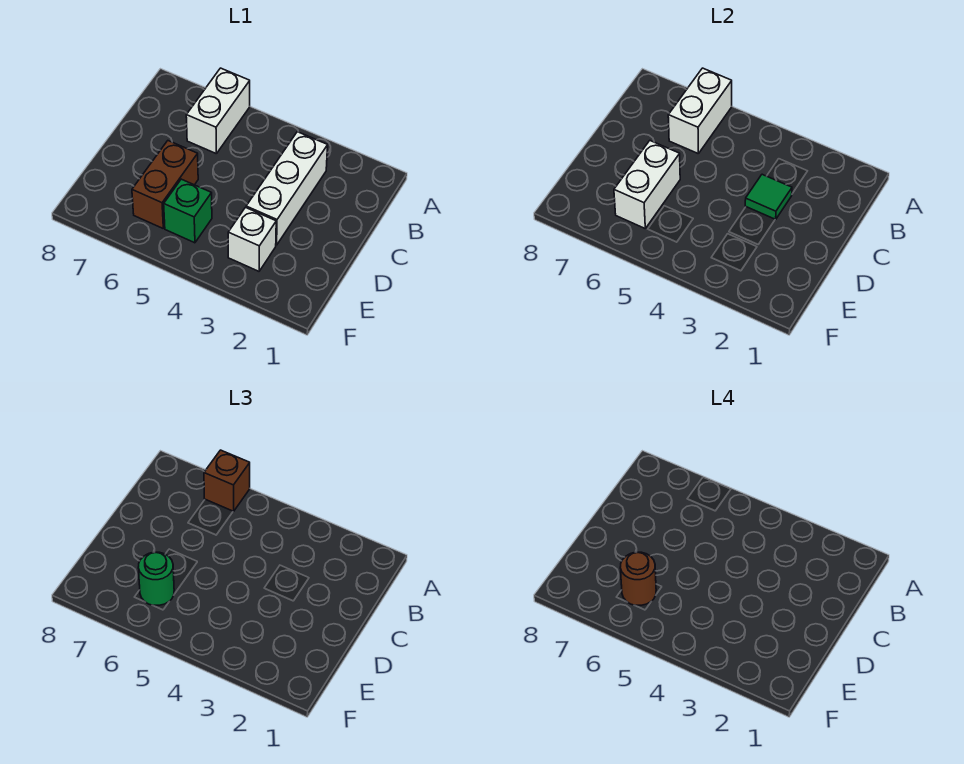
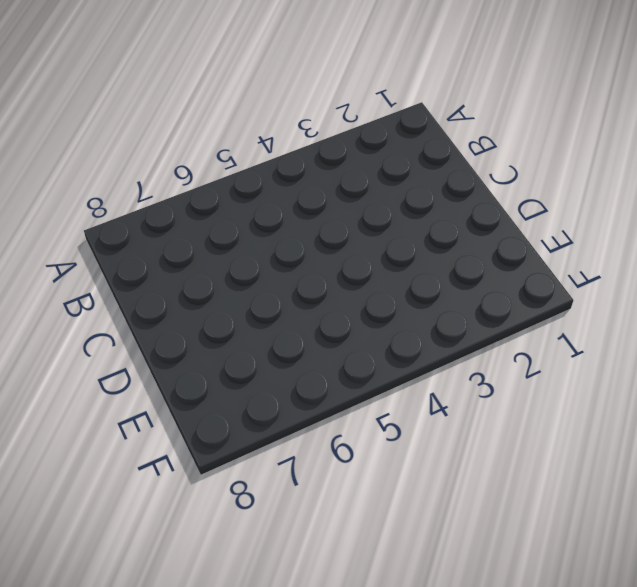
none -> white 1x2 brick [186,68,250,154]
none -> white 1x3 brick [246,132,328,245]

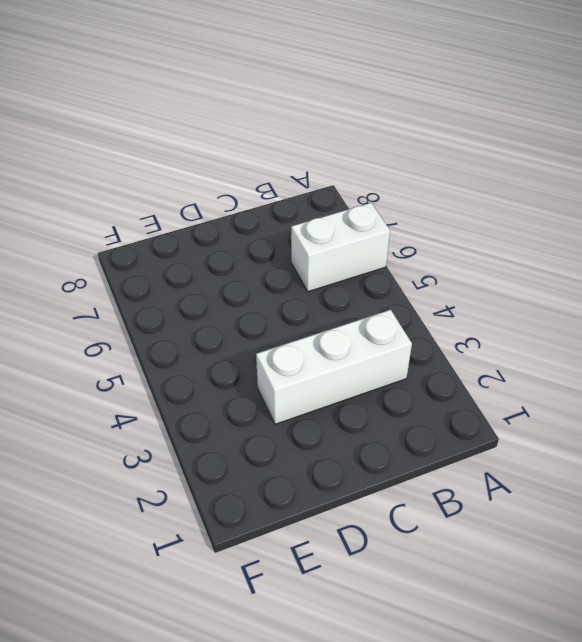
none -> brown 1x2 brick [132,141,198,228]
none -> white 1x1 brick [228,208,276,271]

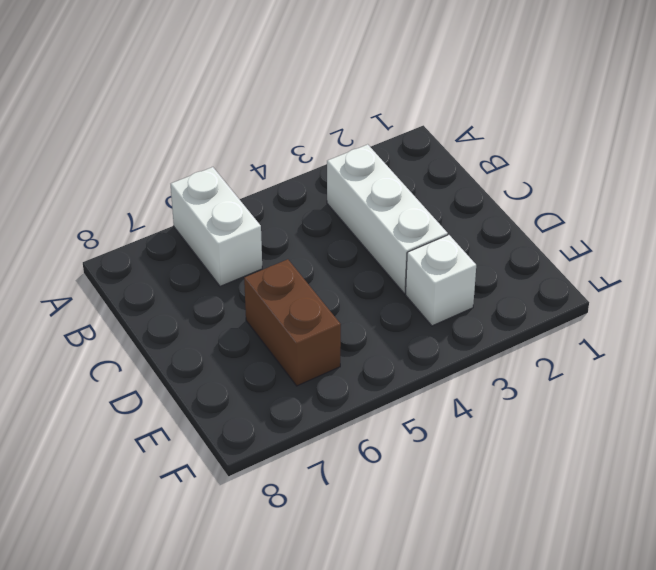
none -> green 1x1 brick [164,179,212,243]
none -> white 1x2 brick [668,68,732,154]

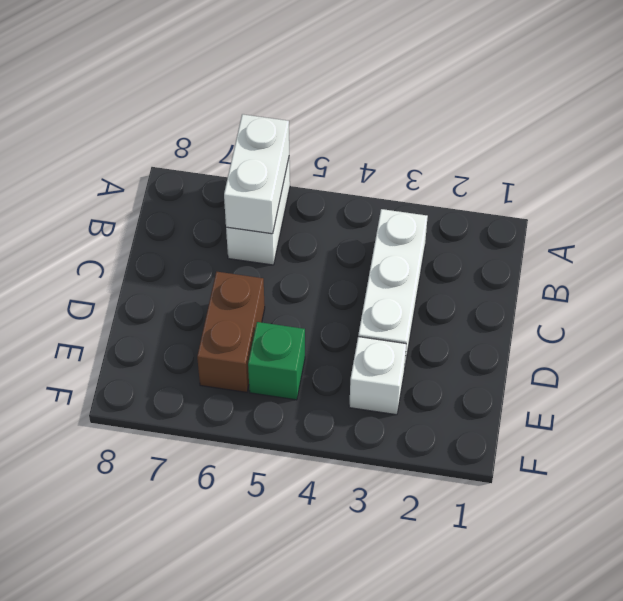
none -> green 1x1 tile [745,174,792,220]
none -> white 1x2 brick [614,141,680,228]

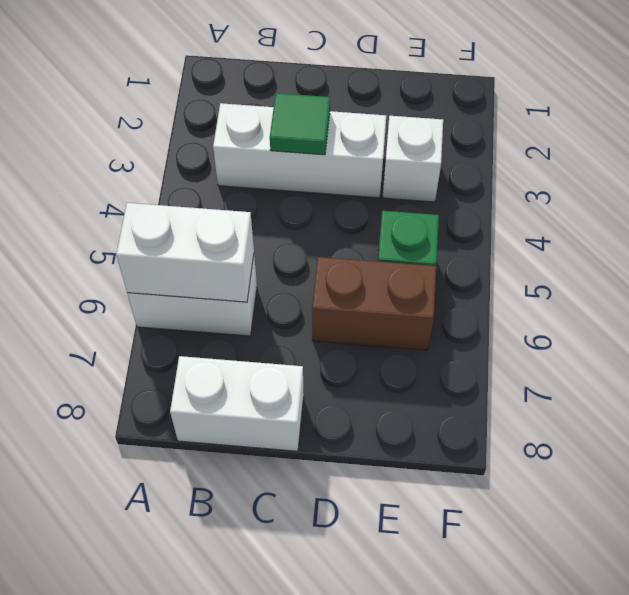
white 1x2 brick [170,356,304,451] -> white 1x2 brick moved to [614,141,680,228]
none -> brown 1x1 brick [204,450,250,511]
none -> green 1x1 round brick [138,552,174,606]

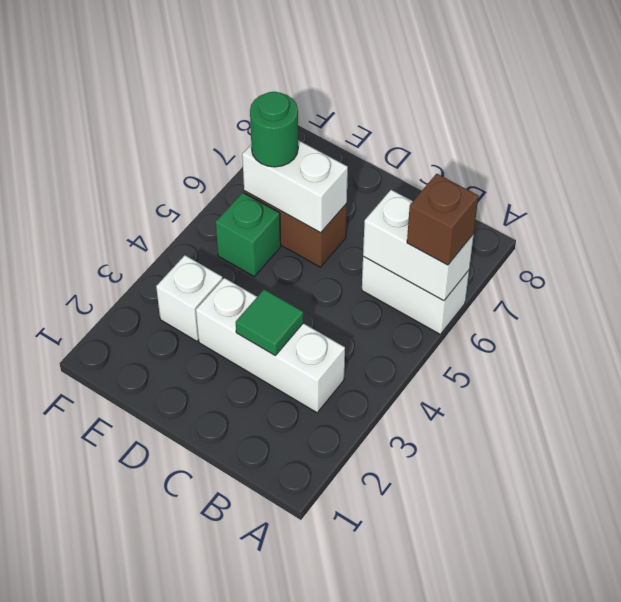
none -> brown 1x1 round brick [620,552,656,606]

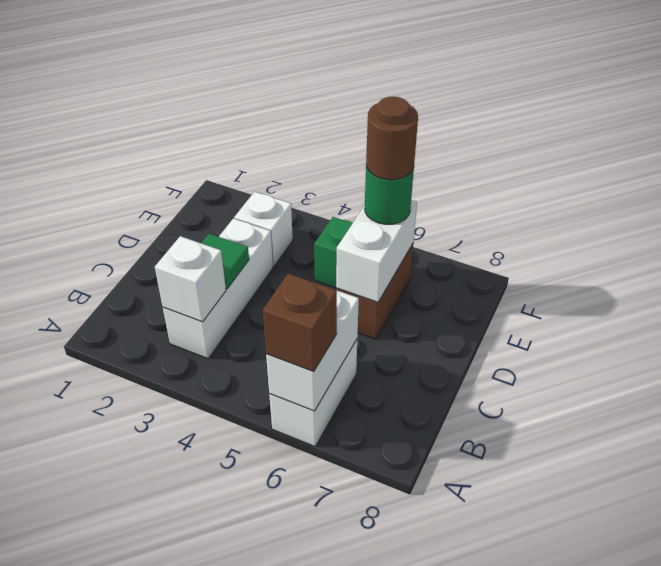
white 1x1 brick [155,236,226,322] -> none

